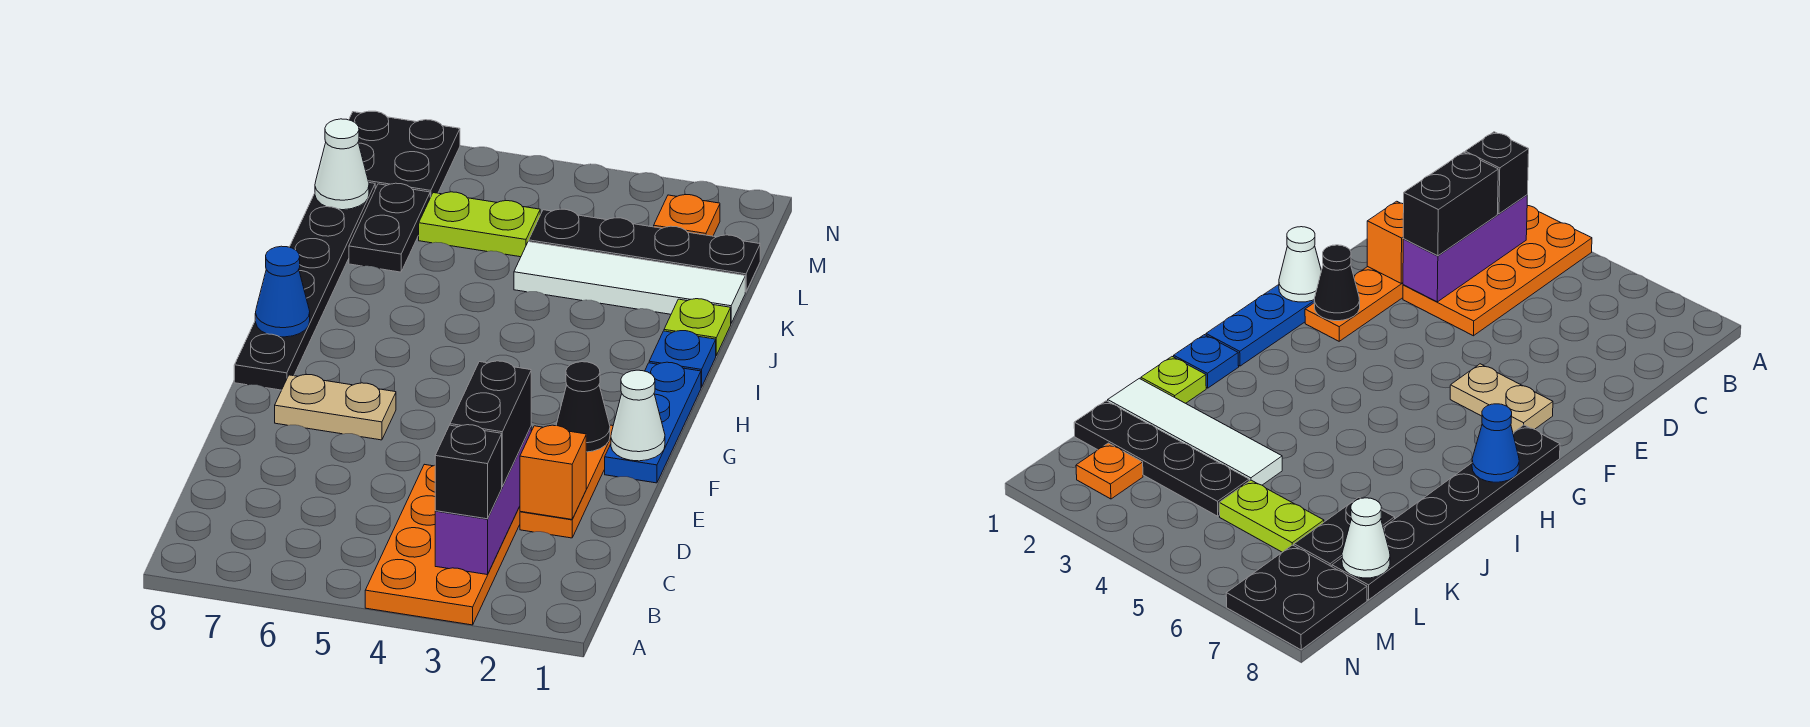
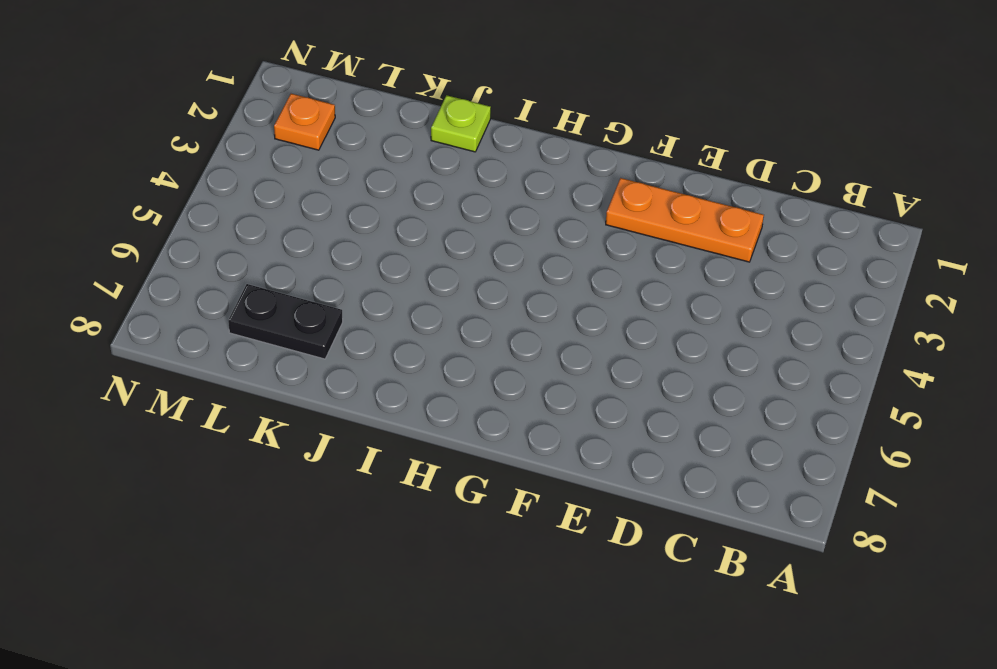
none -> orange 2x4 plate [365,464,520,625]
none -> blue 1x3 plate [605,362,701,483]
none -> tan 1x2 plate [275,374,396,440]

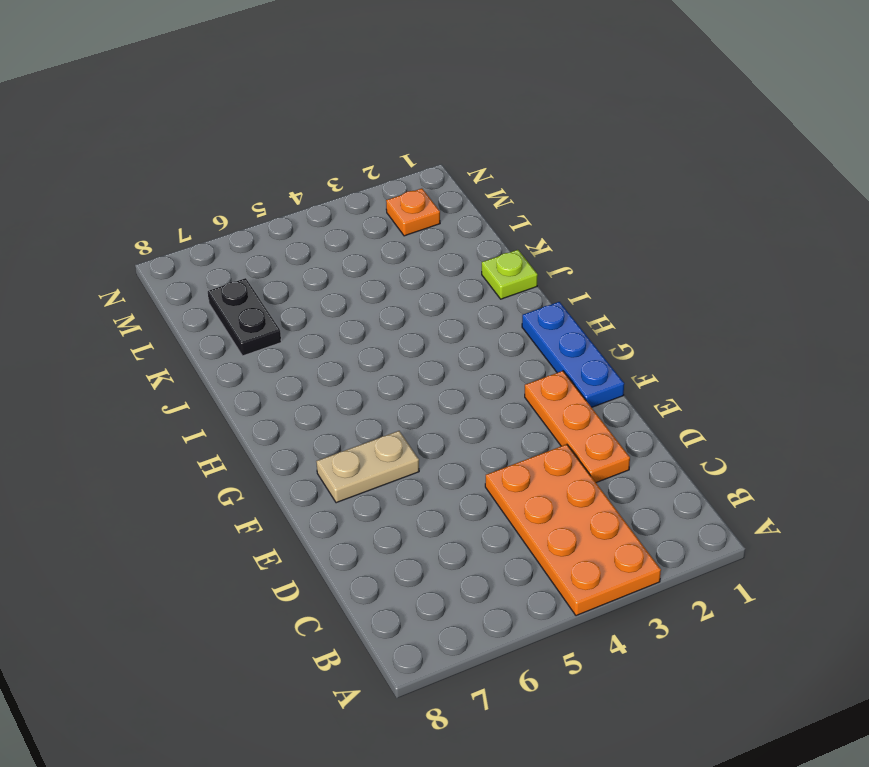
none -> black 1x6 plate [234,183,375,390]
none -> blue 1x1 plate [649,331,716,387]
none -> white 1x4 tile [514,242,745,323]

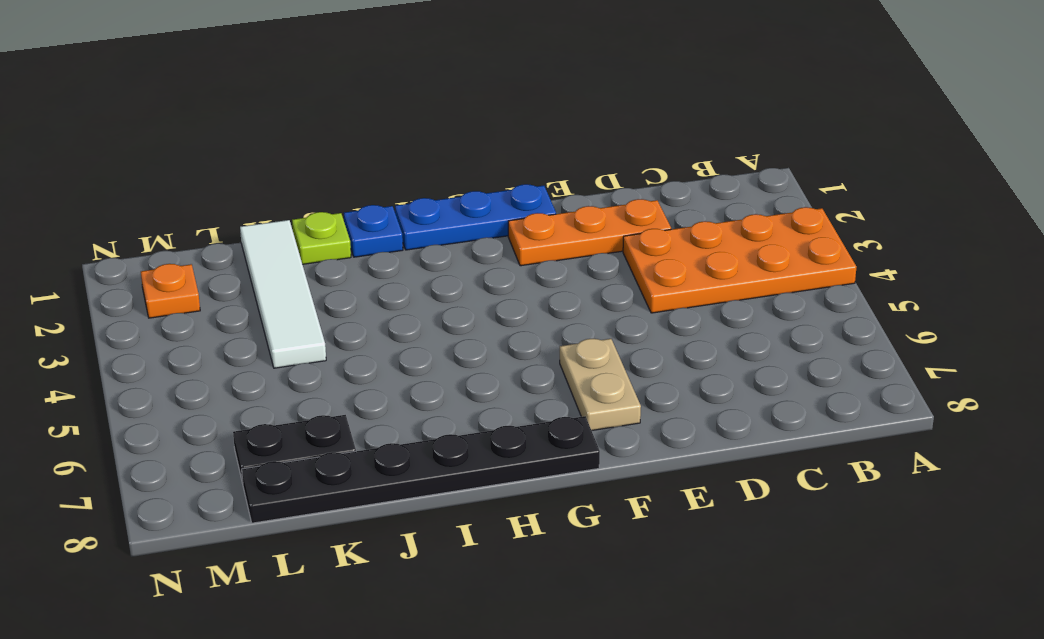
none -> black 1x4 plate [529,209,760,292]
none -> lime 1x2 plate [419,192,540,257]
none -> black 2x2 plate [349,111,460,197]

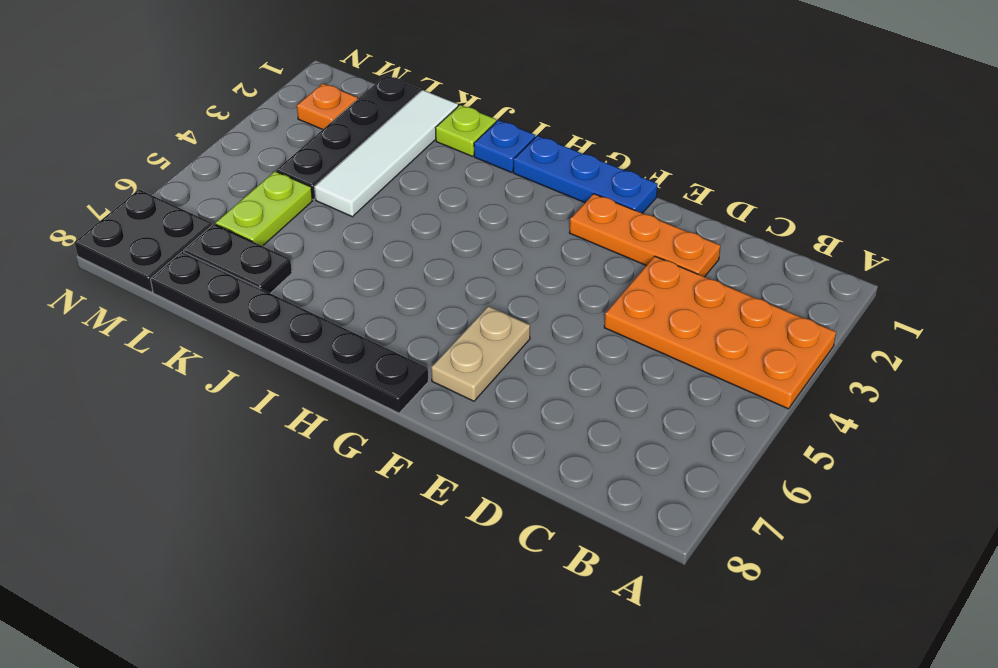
none -> purple 1x3 brick [435,427,531,575]
none -> orange 1x1 brick [520,425,586,519]
none -> white 1x1 cone [611,370,665,461]

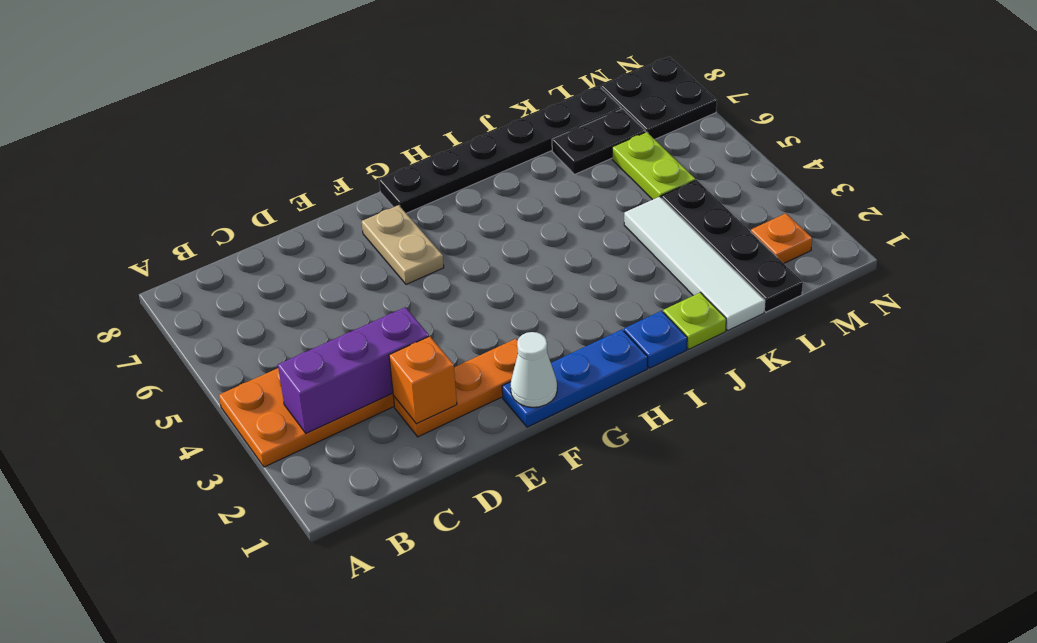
none -> black 1x1 cone [556,362,610,452]
none -> blue 1x1 cone [255,246,310,337]
none -> white 1x1 cone [315,119,369,210]

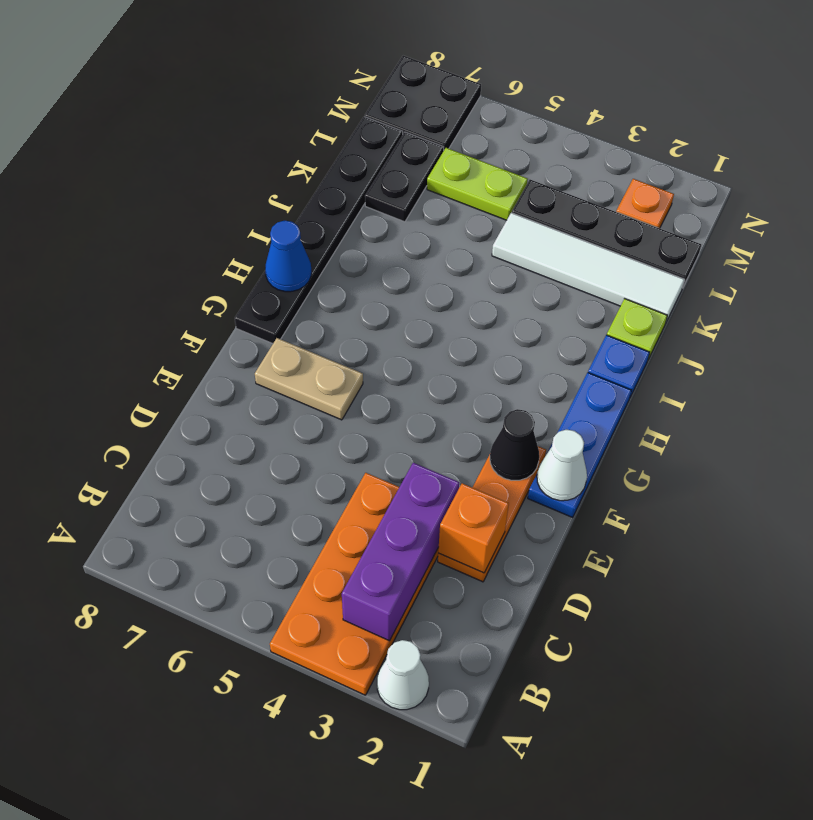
white 1x1 cone [377,640,429,710] -> white 1x1 cone moved to [315,119,369,210]
none -> black 1x1 brick [435,425,502,519]
none -> black 1x2 brick [450,361,531,487]

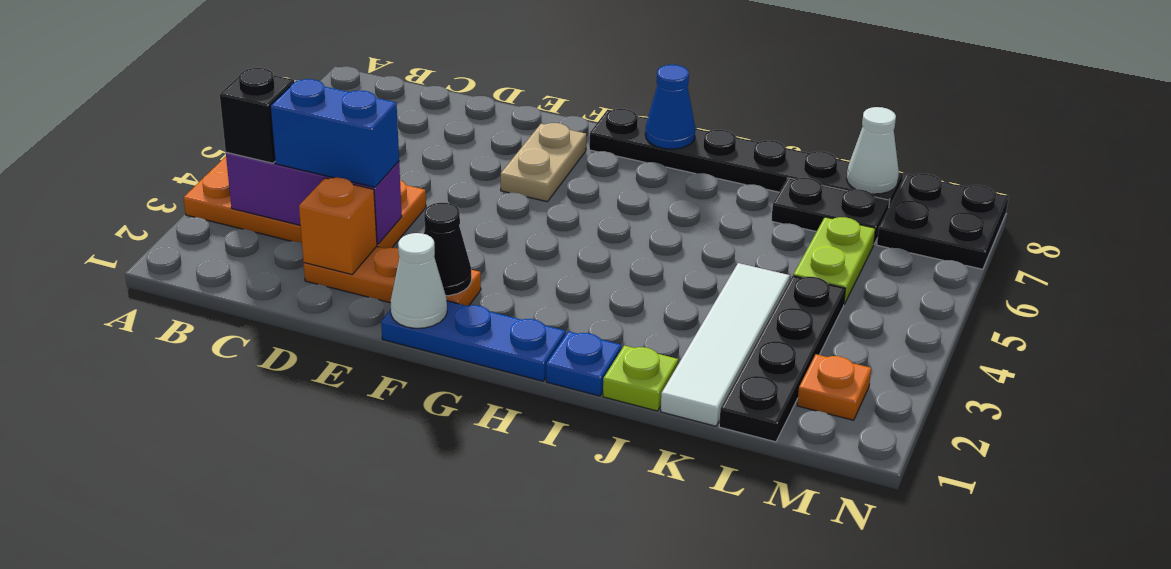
blue 1x2 brick [270,79,399,187] -> black 1x2 brick [450,361,531,487]

